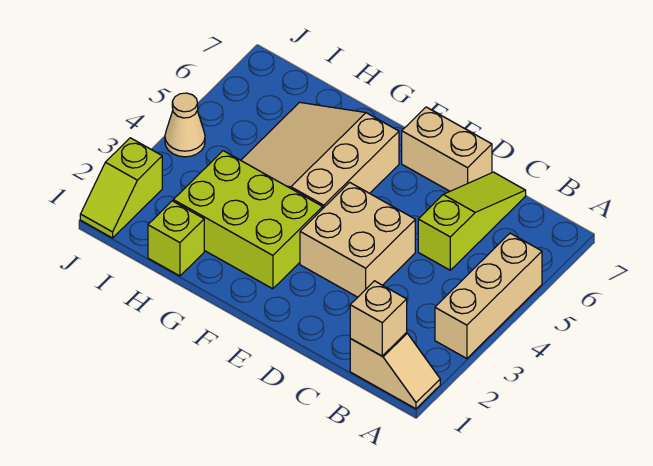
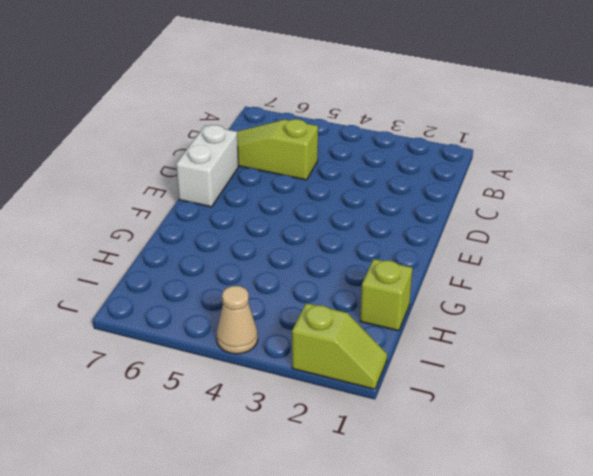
white 1x2 brick [176,125,238,207] -> tan 1x2 brick [402,107,492,191]
none -> tan 1x2 slope [350,333,440,409]
none -> tan 1x3 brick [435,233,542,359]

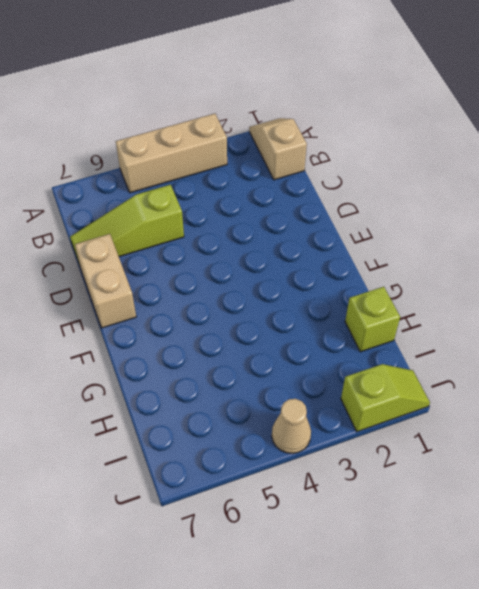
none -> tan 2x2 brick [300,182,415,297]
none -> lime 2x3 brick [173,151,323,289]

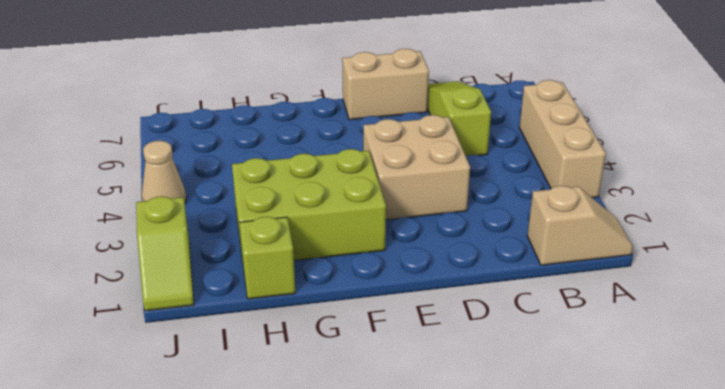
none -> tan 3x3 slope [241,102,399,208]
none -> tan 1x1 brick [350,281,407,356]

